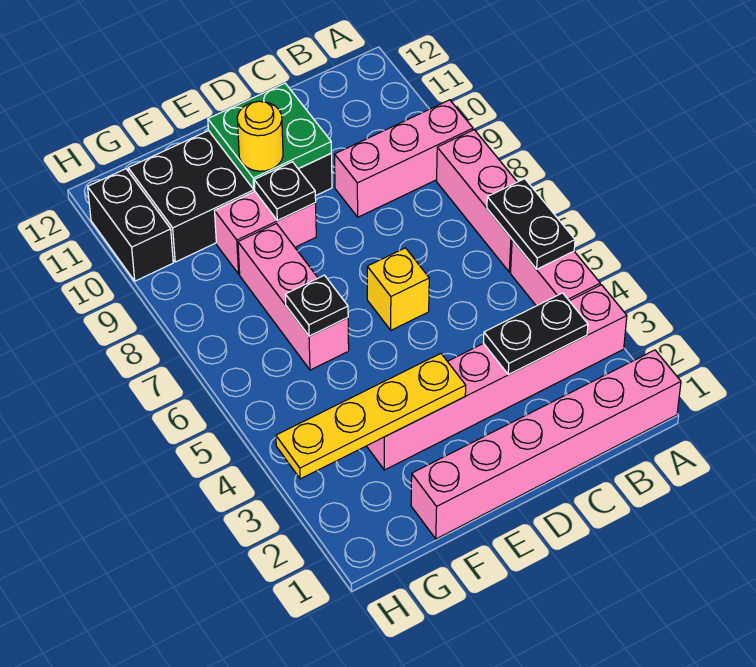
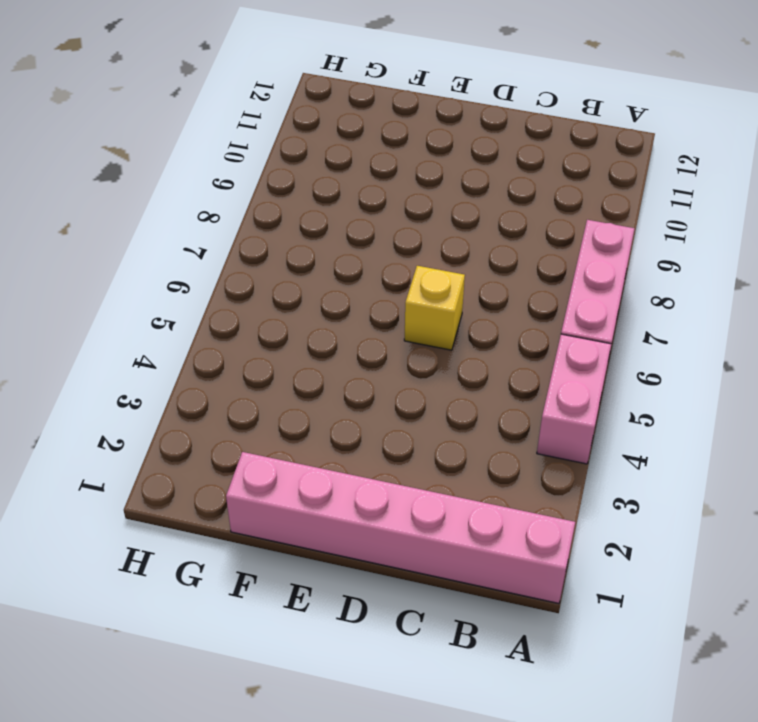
none -> pink 1x6 brick [367,285,627,470]
none -> pink 1x3 brick [335,100,473,217]
none -> black 2x4 brick [128,131,332,262]

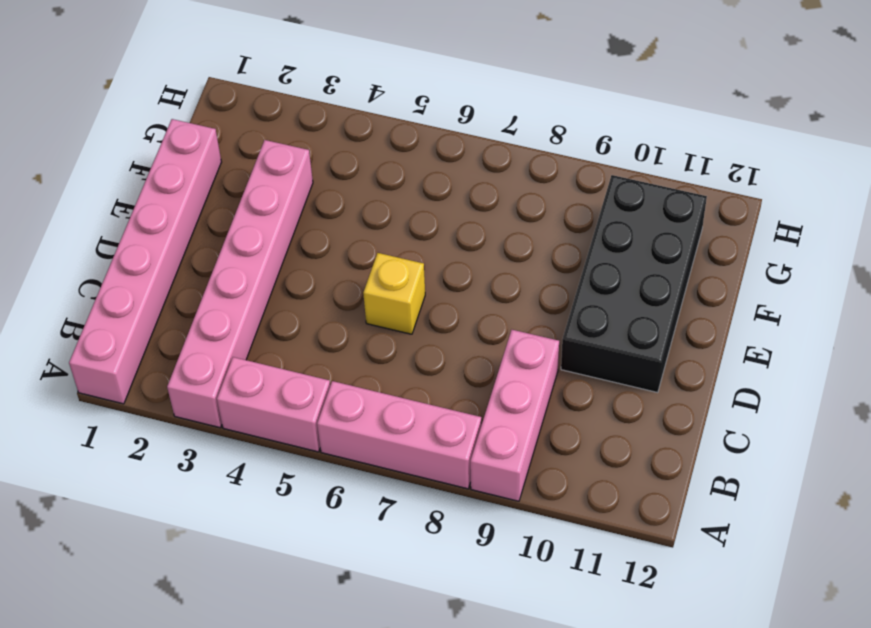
none -> pink 1x2 brick [215,192,316,274]
none -> pink 1x3 brick [238,224,349,370]
none -> black 1x2 brick [88,169,173,281]

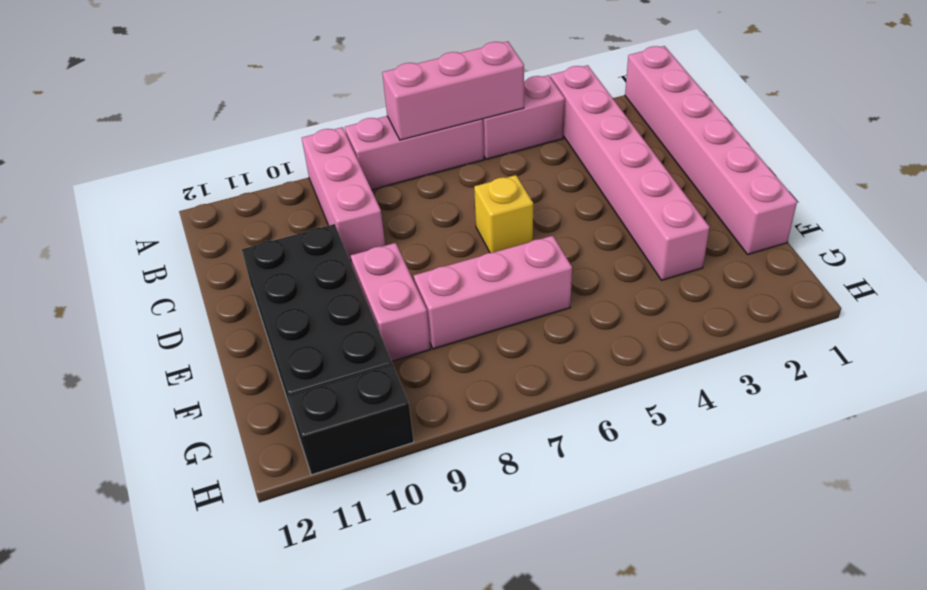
pink 1x3 brick [382,42,524,140] -> black 1x2 plate [487,179,575,269]
none -> black 1x2 plate [483,293,588,375]
none -> green 2x2 plate [208,83,331,189]
none -> yellow 1x4 plate [276,354,466,479]

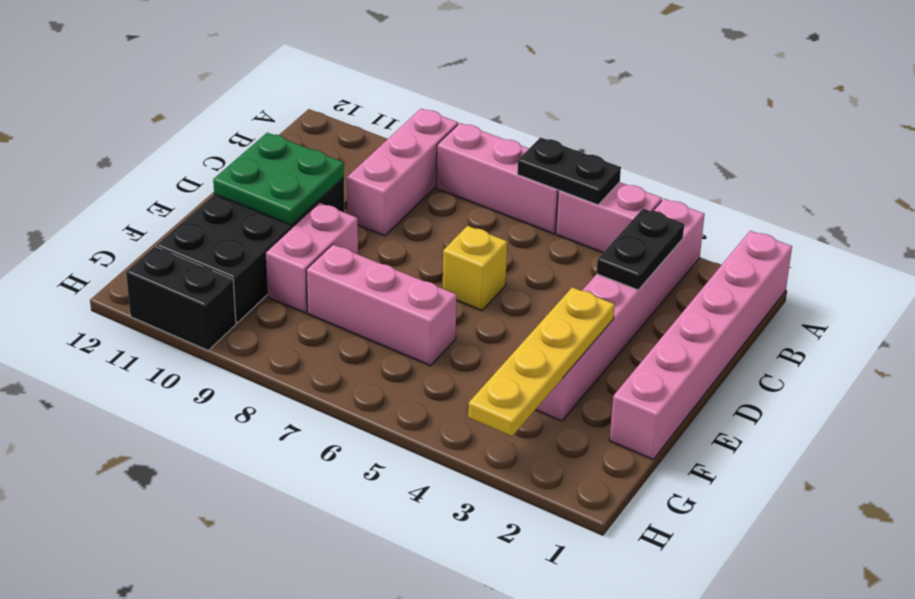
none -> black 1x1 plate [254,162,316,220]
none -> black 1x1 plate [285,275,348,336]
none -> yellow 1x1 round brick [237,101,283,171]

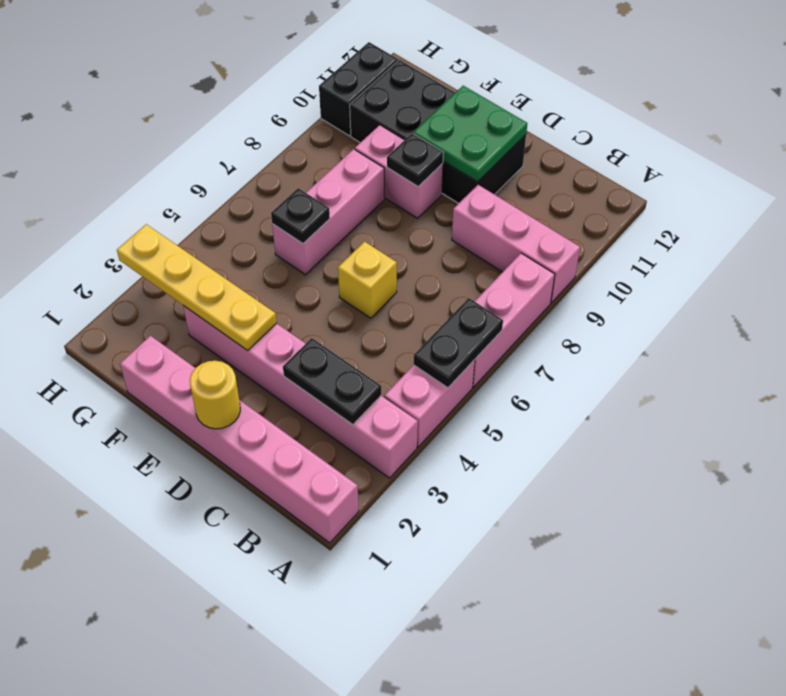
yellow 1x1 round brick [190,361,240,429] -> yellow 1x1 round brick moved to [237,101,283,171]

